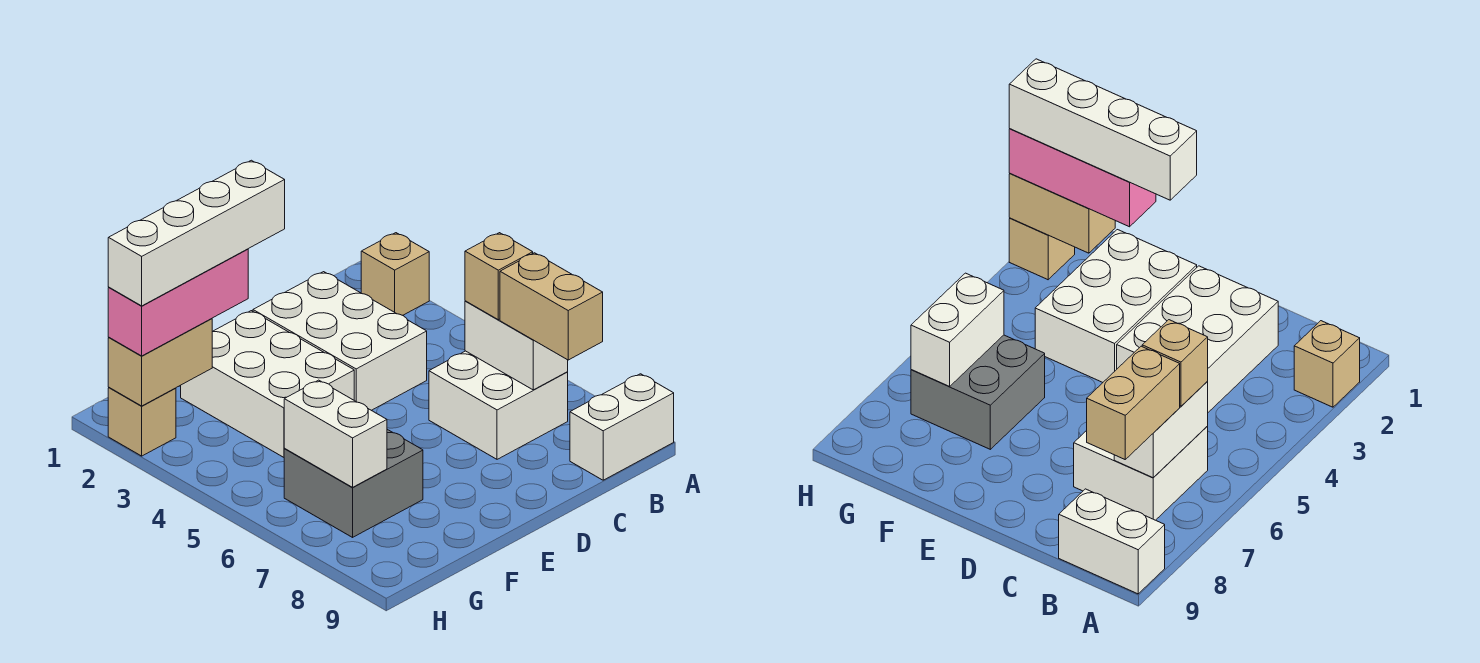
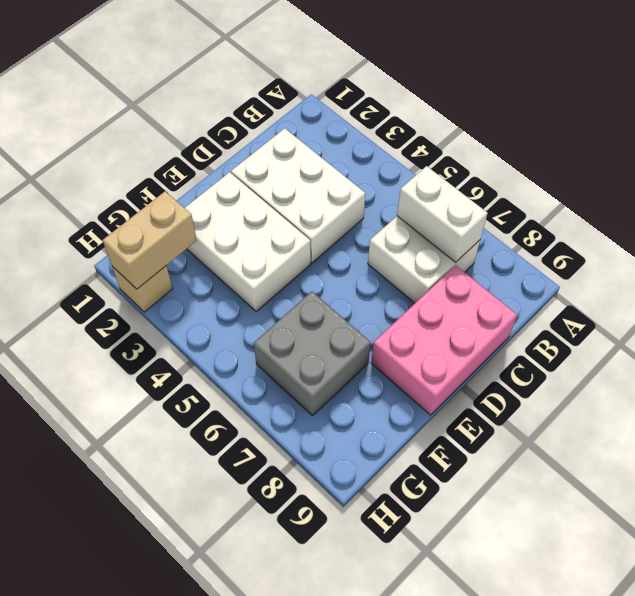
pink 2x3 brick [371,265,517,415] -> none
none -> tan 1x1 brick [361,233,429,315]
none -> white 1x2 brick [570,374,674,480]
none -> white 1x2 brick [284,380,387,487]

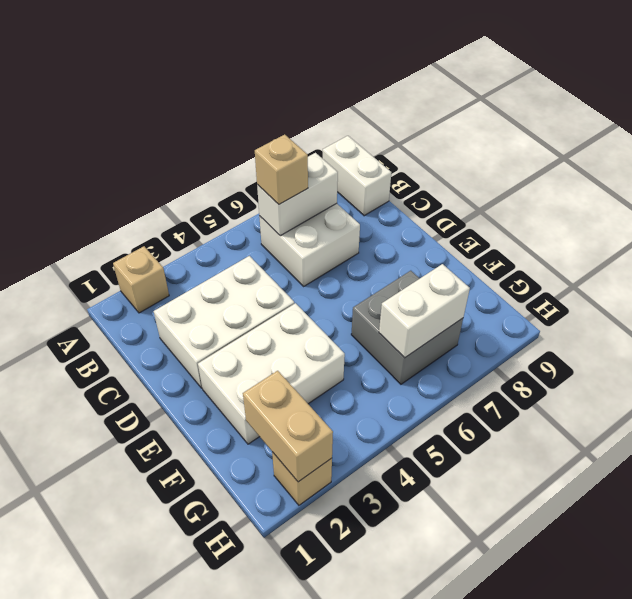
none -> tan 1x2 brick [500,253,603,360]
none -> pink 1x3 brick [108,249,248,356]
none -> white 1x4 brick [108,160,285,306]

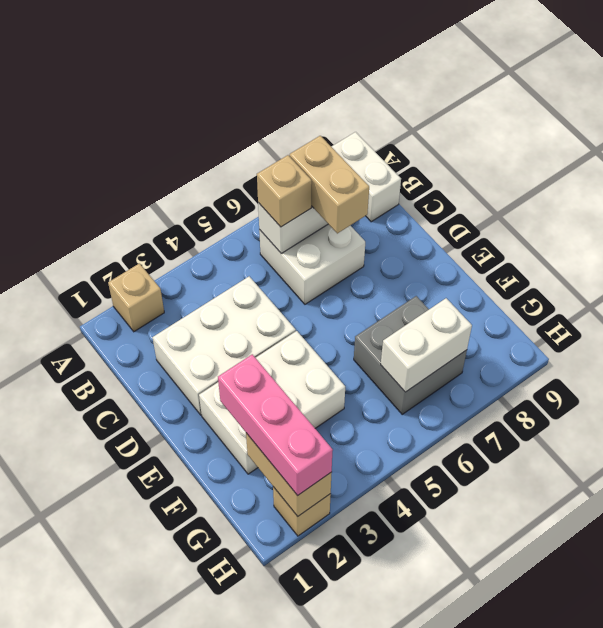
tan 1x2 brick [290,136,369,233] -> tan 1x2 brick turned to [500,253,603,360]
none -> white 1x4 brick [108,160,285,306]

